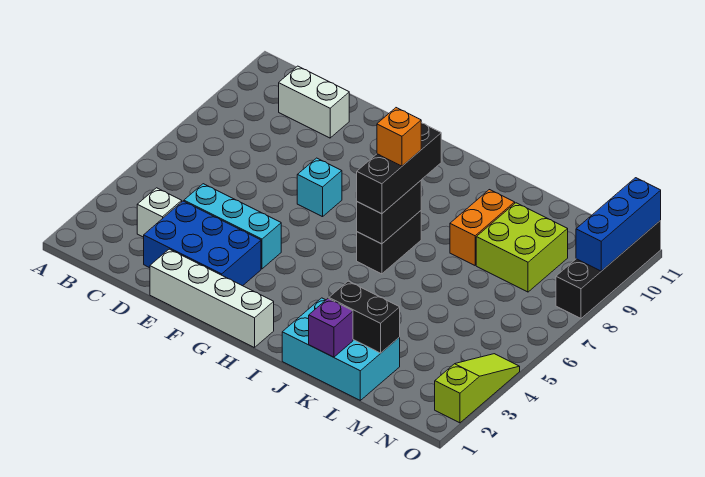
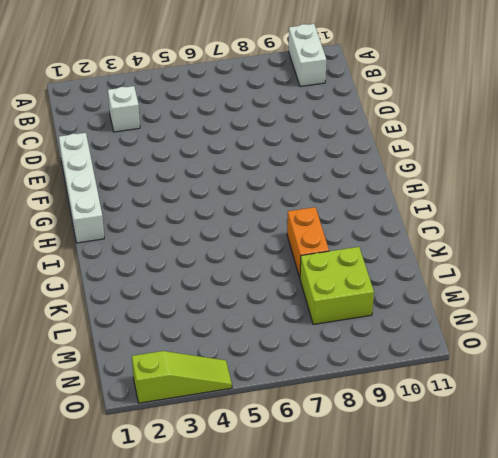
white 1x2 brick [289,24,326,87] -> white 1x2 brick moved to [279,66,349,138]
orange 1x2 brick [287,207,329,277] -> orange 1x2 brick turned to [450,190,515,265]
none -> blue 2x3 brick [144,201,261,286]
none -> cyan 1x3 brick [184,184,281,269]
none -> cyan 1x1 brick [297,158,342,217]

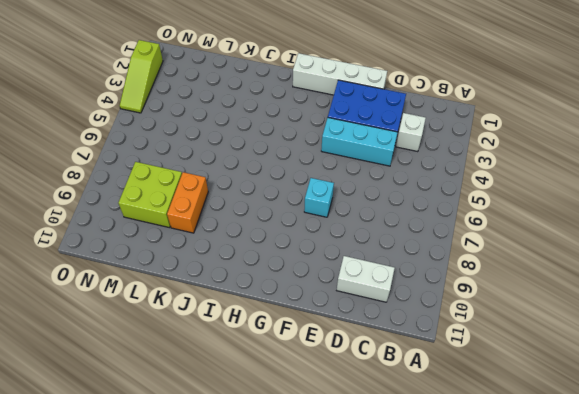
none -> black 1x2 brick [357,211,421,274]
none -> cyan 2x3 brick [282,298,400,400]
none -> black 1x4 brick [556,220,661,318]

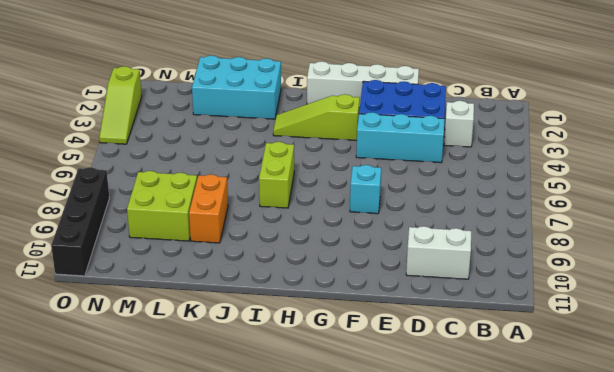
lime 1x3 slope [273,94,360,141] -> none
lime 1x2 brick [259,142,294,208] -> black 1x2 brick [357,211,421,274]
none -> black 1x2 brick [357,181,421,244]
none -> purple 1x1 brick [309,299,353,357]
none -> black 1x2 brick [329,281,400,353]

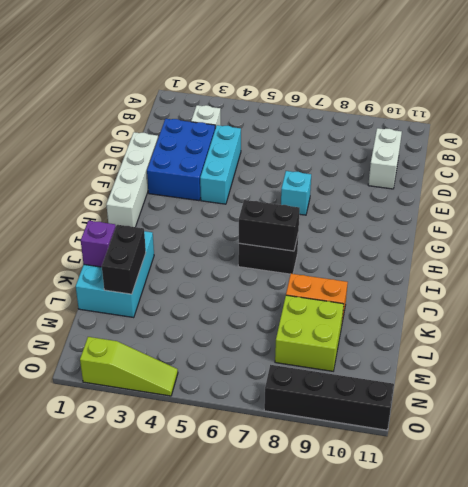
none -> blue 1x3 brick [576,178,661,271]
none -> black 1x3 brick [357,123,441,214]
none -> orange 1x1 brick [377,108,421,166]

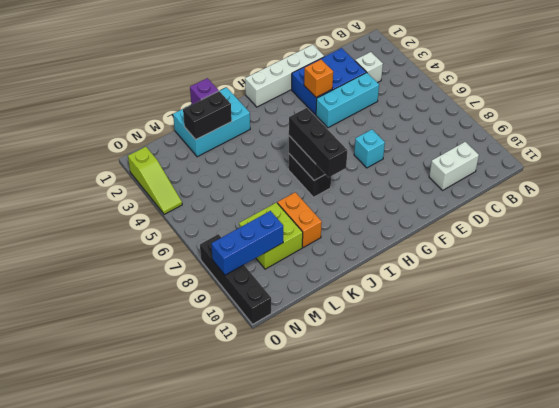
orange 1x1 brick [304,60,333,97] -> orange 1x1 brick moved to [377,108,421,166]
blue 1x3 brick [211,211,283,275] -> blue 1x3 brick turned to [576,178,661,271]

